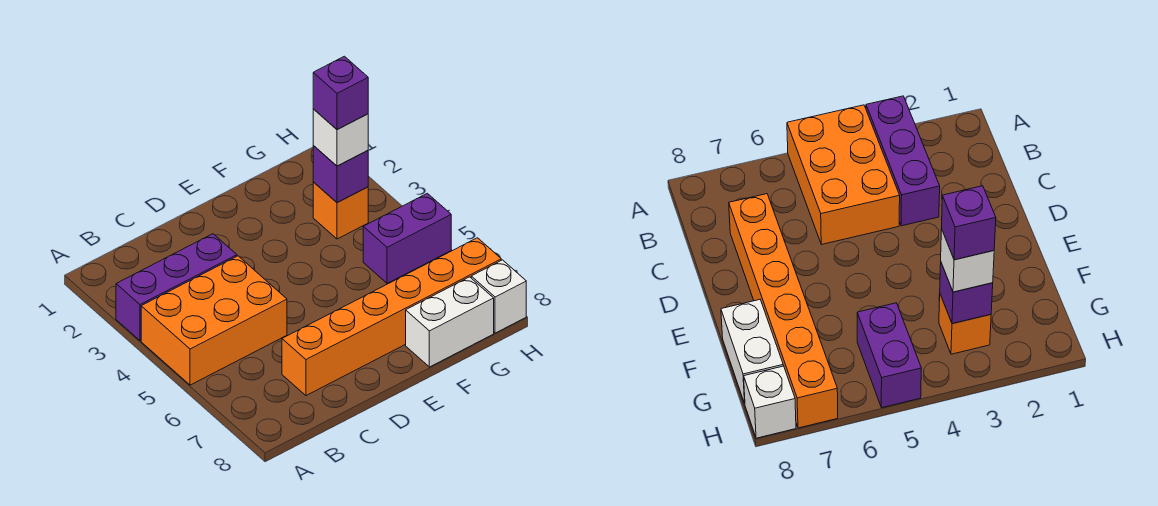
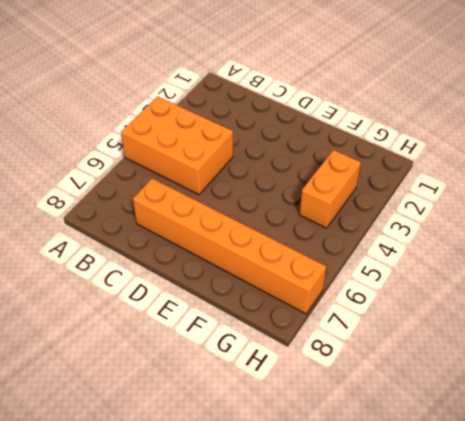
orange 1x2 brick [300,150,361,228] -> orange 1x1 brick [313,182,368,239]
none -> purple 1x3 brick [116,234,237,341]
none -> white 1x2 brick [406,277,494,367]

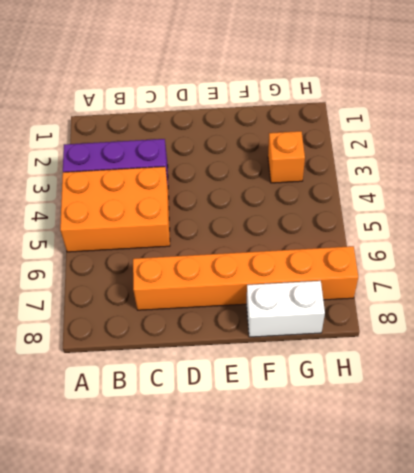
none -> purple 1x2 brick [363,193,451,283]
none -> white 1x1 brick [471,260,526,333]

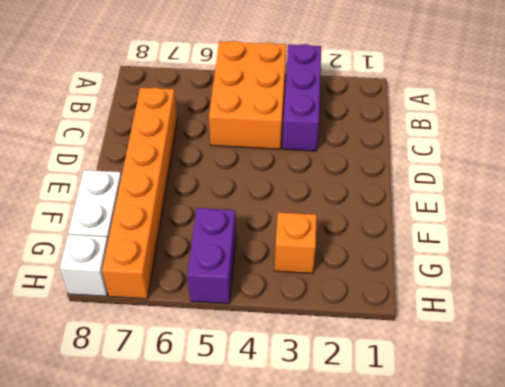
none -> purple 1x1 brick [313,146,368,203]
none -> white 1x1 brick [313,109,368,166]

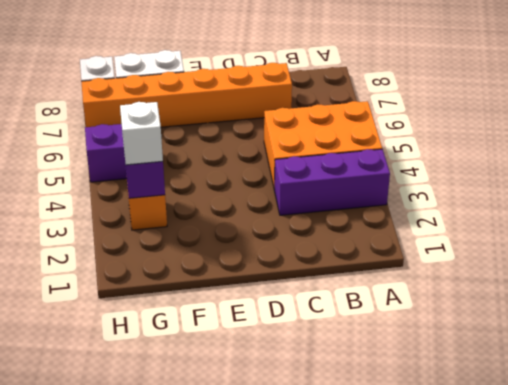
none -> purple 1x1 brick [313,56,368,130]

